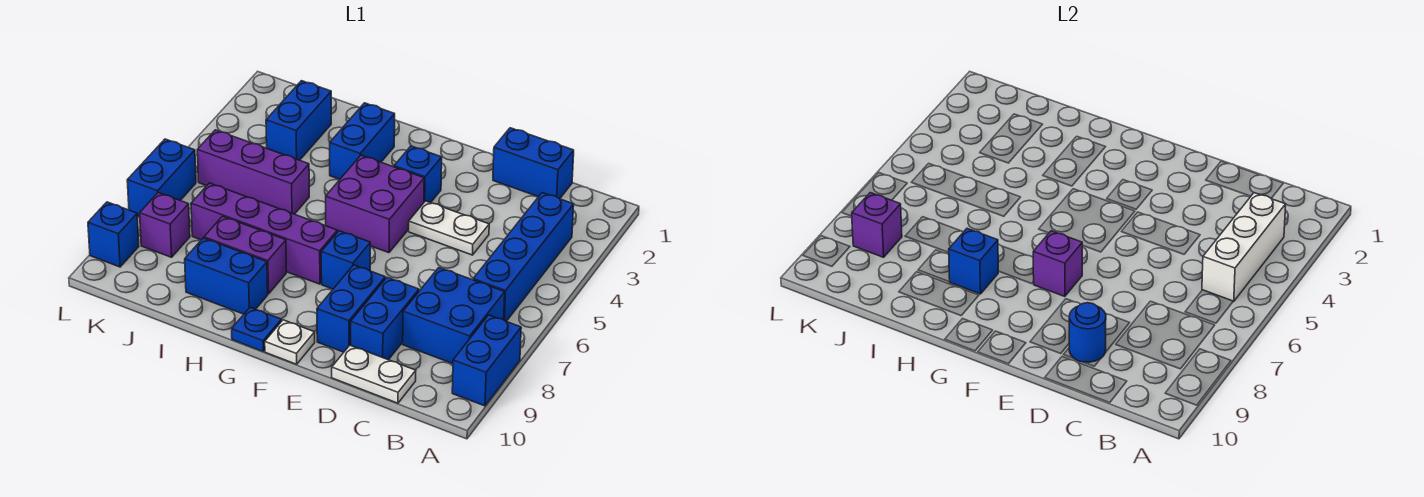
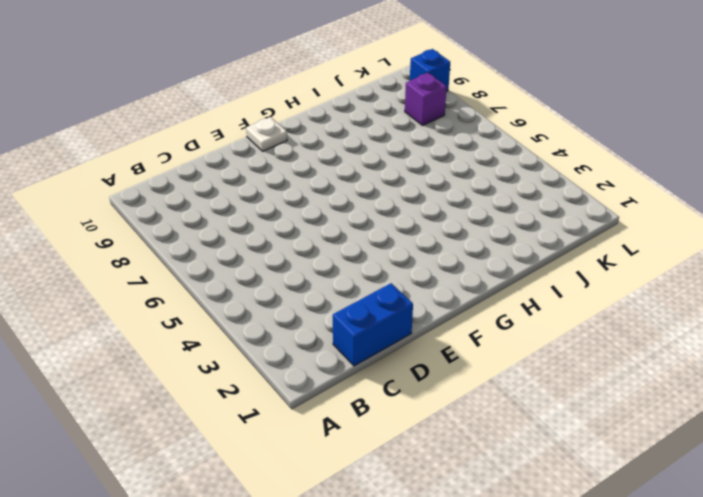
none -> blue 1x2 brick [452,315,521,406]
none -> blue 1x4 brick [473,193,574,321]
none -> blue 2x2 brick [403,268,505,364]

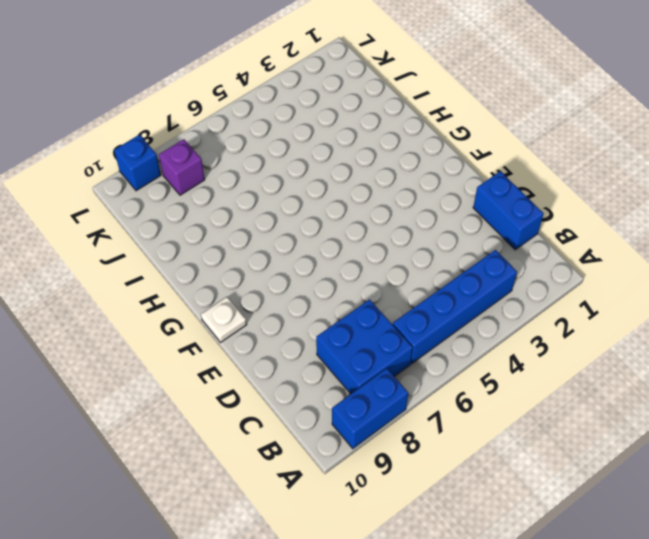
none -> white 1x2 plate [332,345,416,403]
none -> white 1x2 plate [409,201,489,255]
none -> blue 1x2 brick [351,277,419,360]

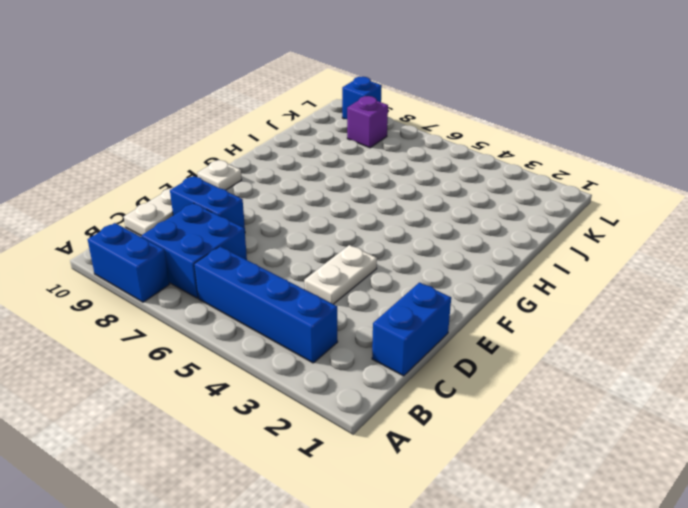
none -> blue 1x2 brick [317,265,385,352]
none -> blue 1x1 brick [394,146,442,203]
none -> purple 2x2 brick [326,155,424,253]

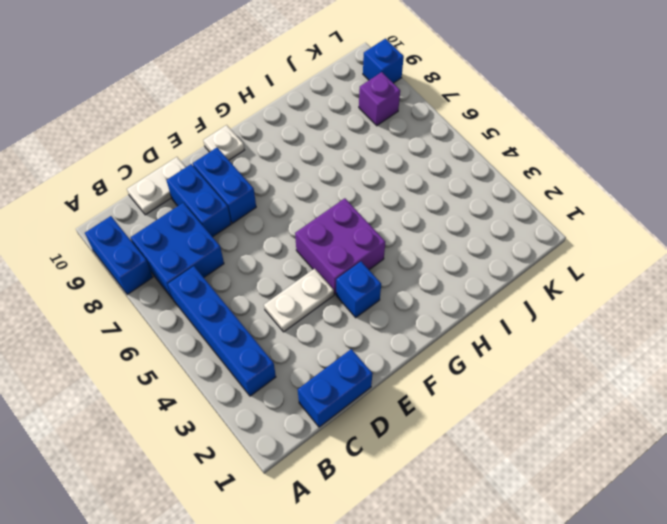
none -> blue 1x1 brick [321,231,370,289]
none -> purple 1x4 brick [191,183,337,284]
none -> blue 1x1 plate [232,307,281,351]

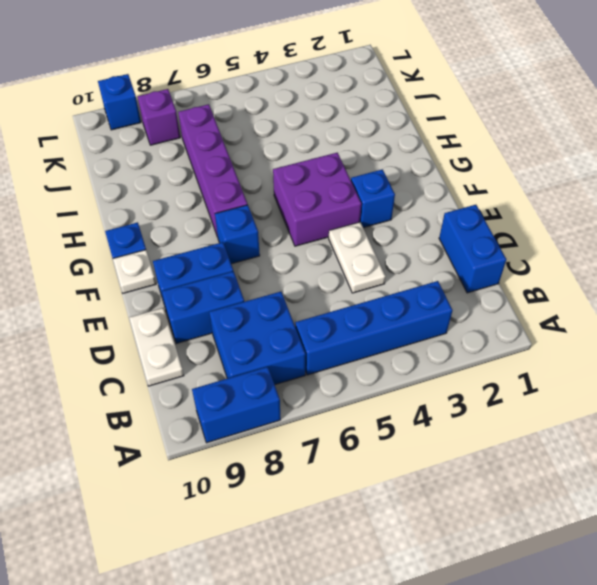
none -> blue 1x2 brick [330,103,395,179]
none -> purple 1x2 brick [204,216,286,294]
none -> blue 1x2 brick [185,238,268,314]

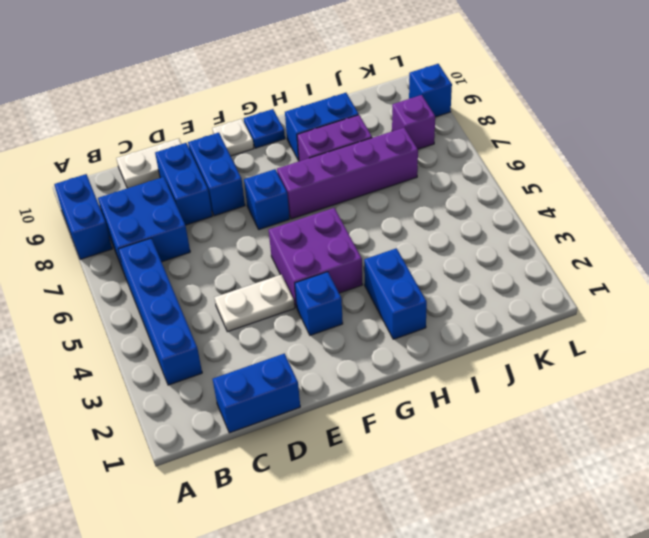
none -> purple 1x3 brick [197,130,309,214]
none -> blue 1x2 brick [266,81,331,160]
none -> blue 1x2 brick [127,139,196,217]

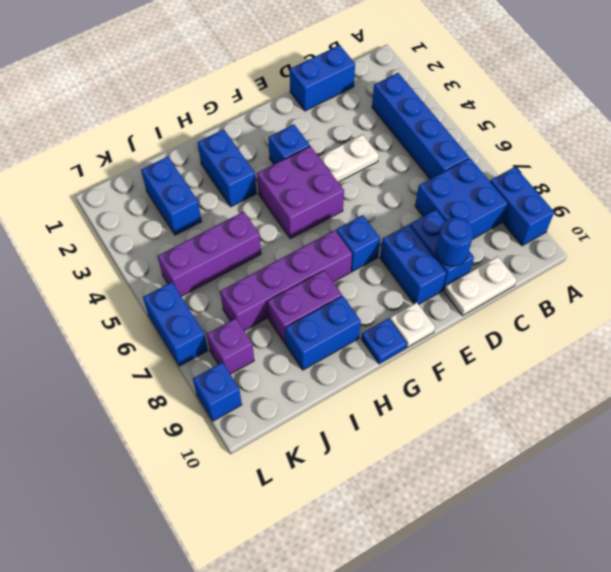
none -> white 1x3 brick [1202,193,1286,301]
none -> purple 1x1 brick [1033,231,1083,297]
none -> blue 1x1 brick [948,228,998,294]

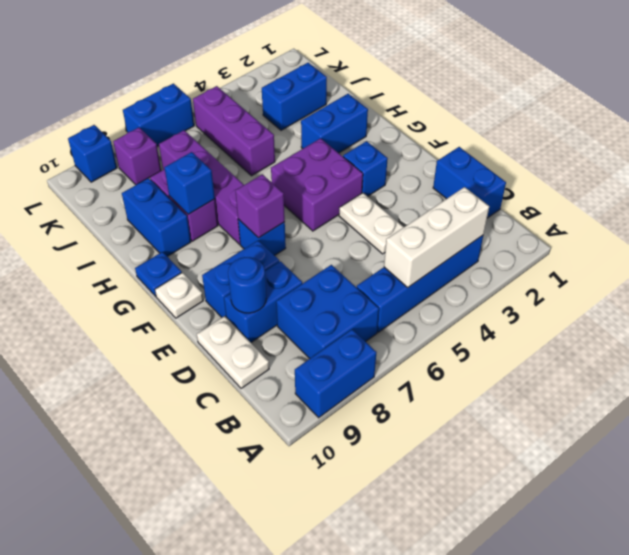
none -> purple 1x1 brick [852,193,902,257]

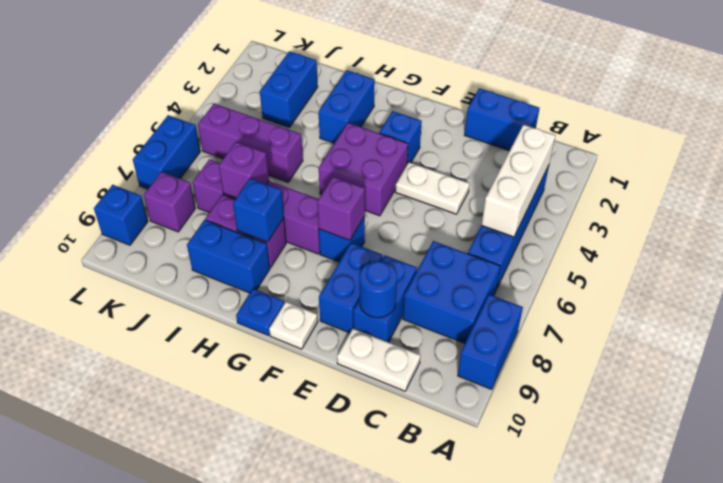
purple 1x1 brick [219,142,269,198] -> purple 1x1 brick moved to [852,193,902,257]

